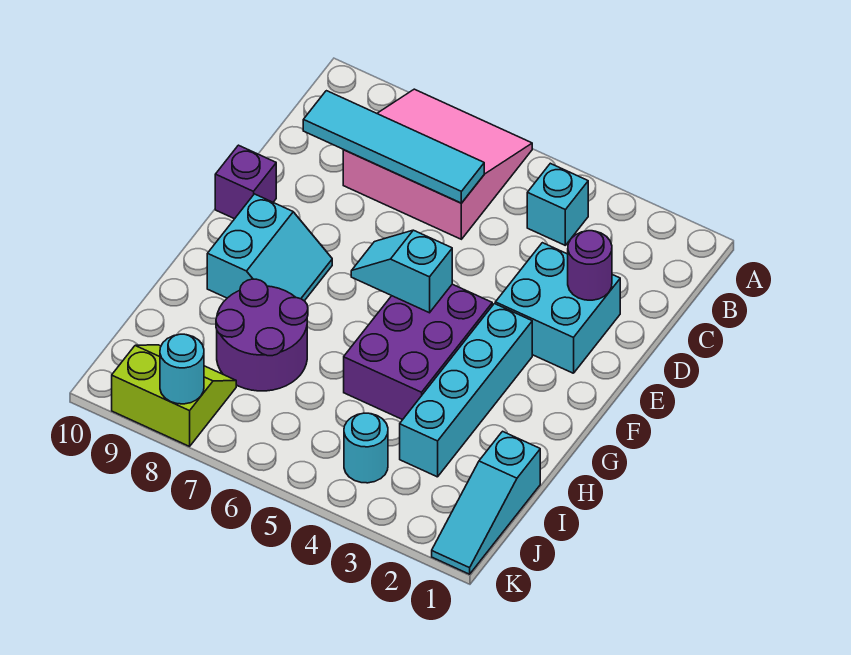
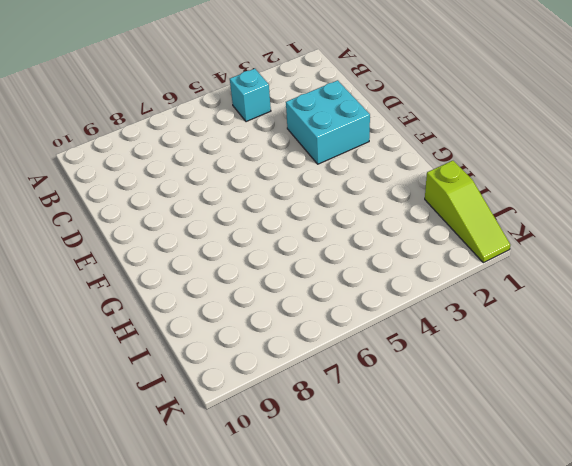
lime 1x3 slope [425,161,510,263] -> cyan 1x3 slope [432,431,540,574]
none -> pink 3x3 slope [343,89,532,239]
none -> purple 1x1 brick [215,145,276,219]
none -> cyan 1x4 brick [400,304,532,477]

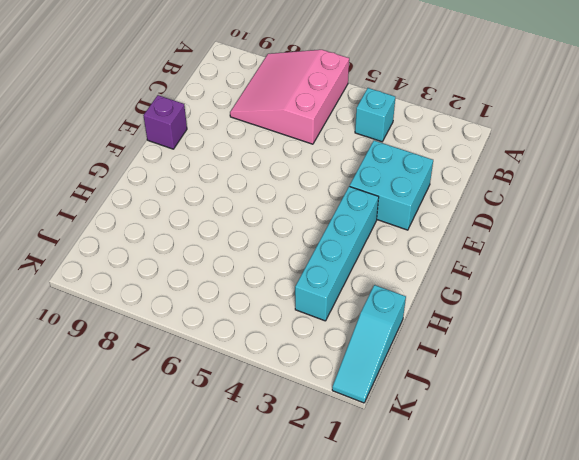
pink 3x3 slope [230,50,349,144] -> pink 3x3 slope turned to [343,89,532,239]
none -> purple 2x3 brick [344,284,492,420]
none -> cyan 2x2 slope [207,194,332,301]
none -> purple 2x2 round brick [216,279,308,391]

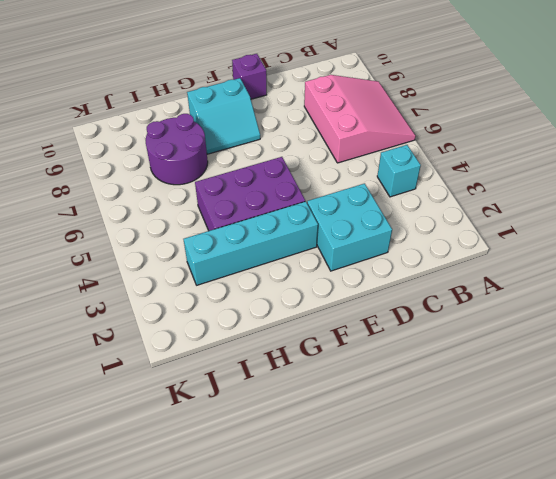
none -> cyan 1x3 slope [432,431,540,574]
none -> cyan 1x1 round brick [344,413,388,483]
none -> lime 2x2 slope [112,345,236,446]

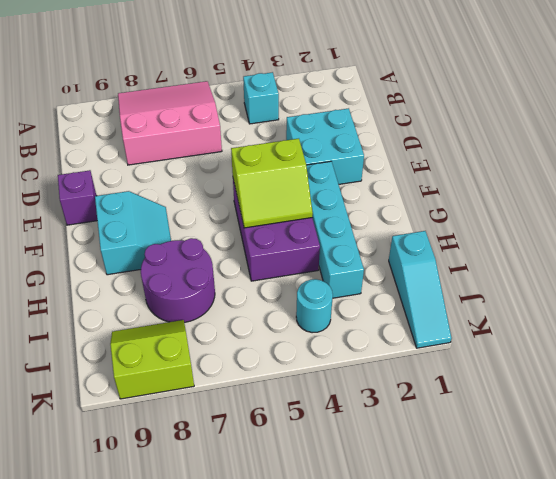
lime 2x2 slope [231,139,313,228] -> cyan 1x2 slope [351,230,452,313]
none -> cyan 1x4 tile [303,91,484,203]
none -> purple 1x1 round brick [568,231,612,300]
none -> cyan 1x1 round brick [160,334,204,404]

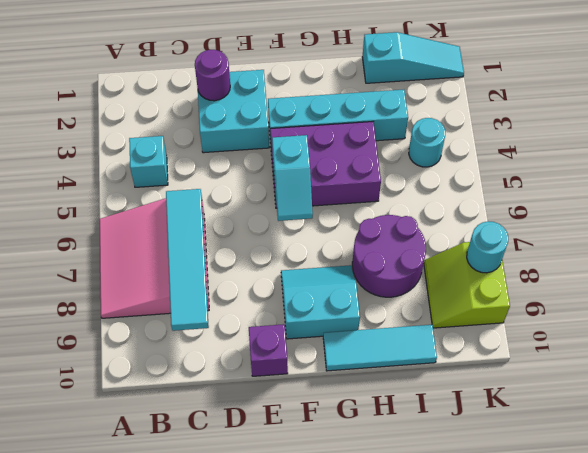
cyan 1x3 tile [323,325,437,371] -> none

